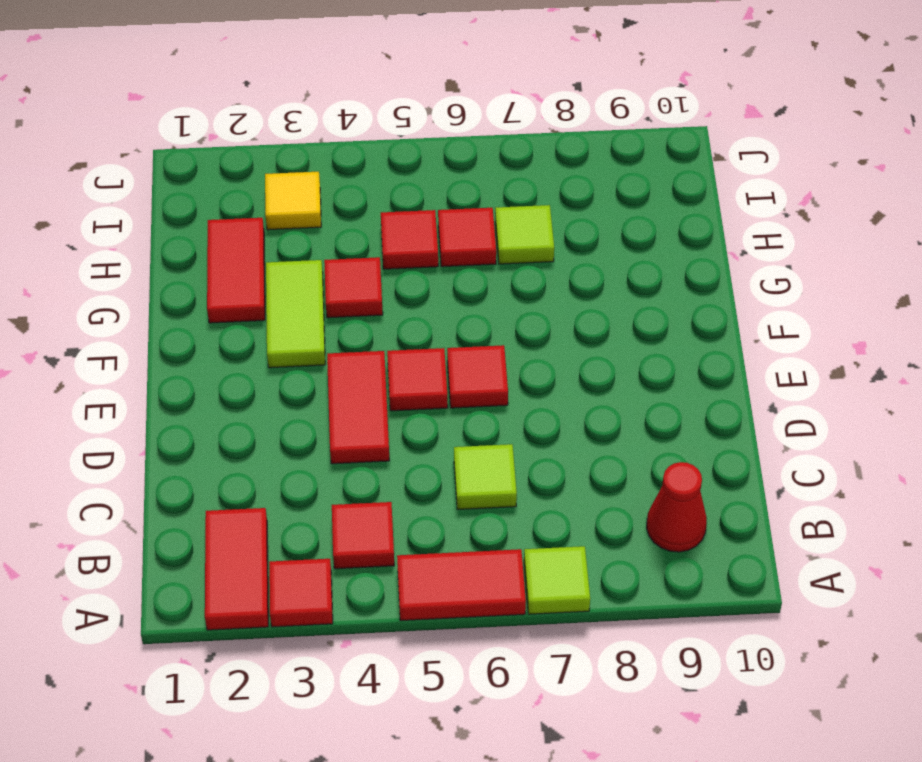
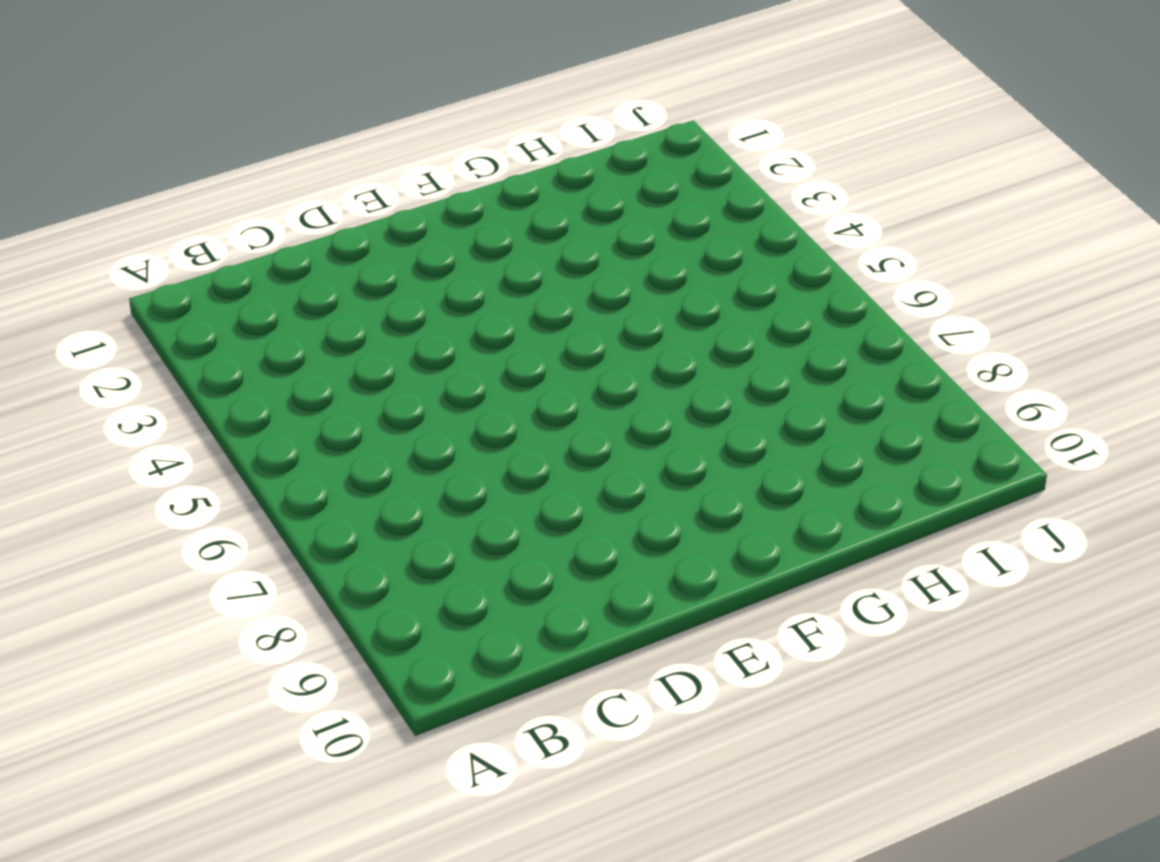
none -> red 1x2 tile [205,508,268,630]
none -> red 1x1 tile [269,559,333,627]
none -> red 1x2 tile [397,549,526,621]

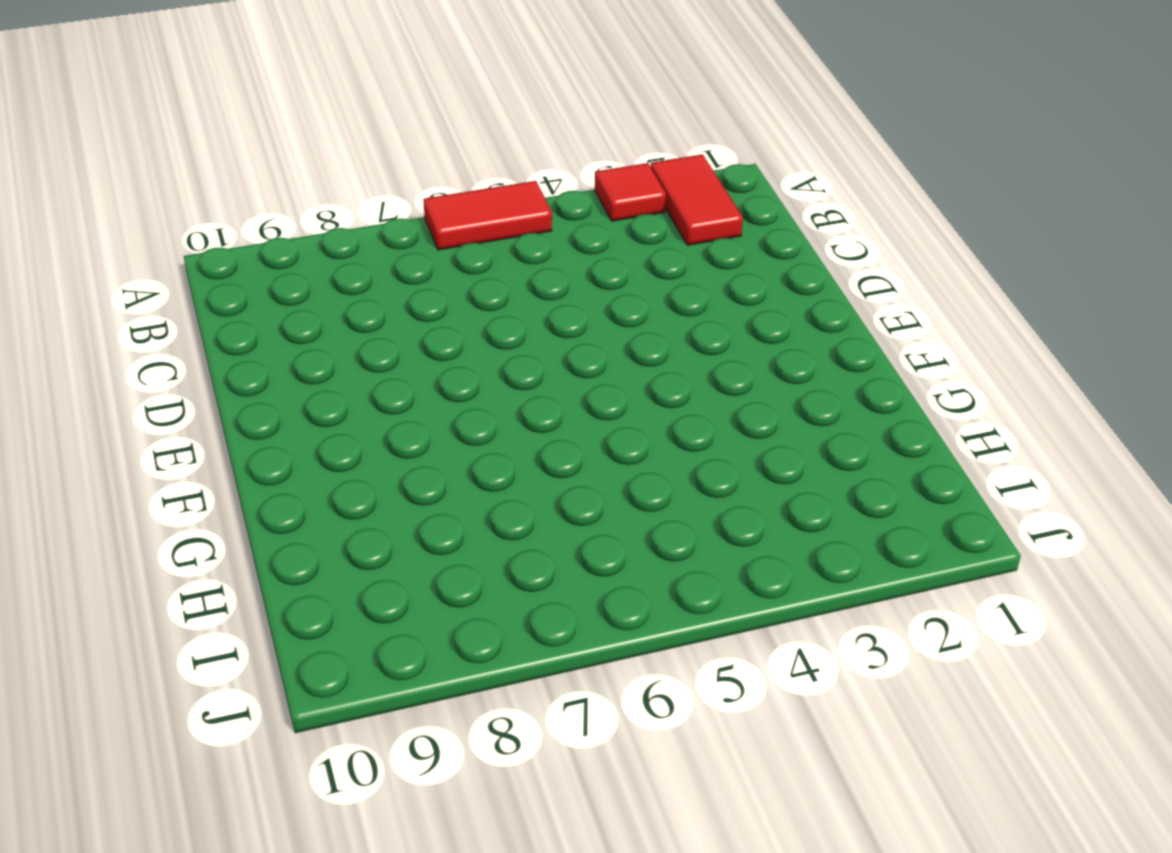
none -> lime 1x1 tile [524,546,590,614]
none -> red 1x1 tile [332,502,394,569]
none -> red 1x1 cone [647,462,707,552]

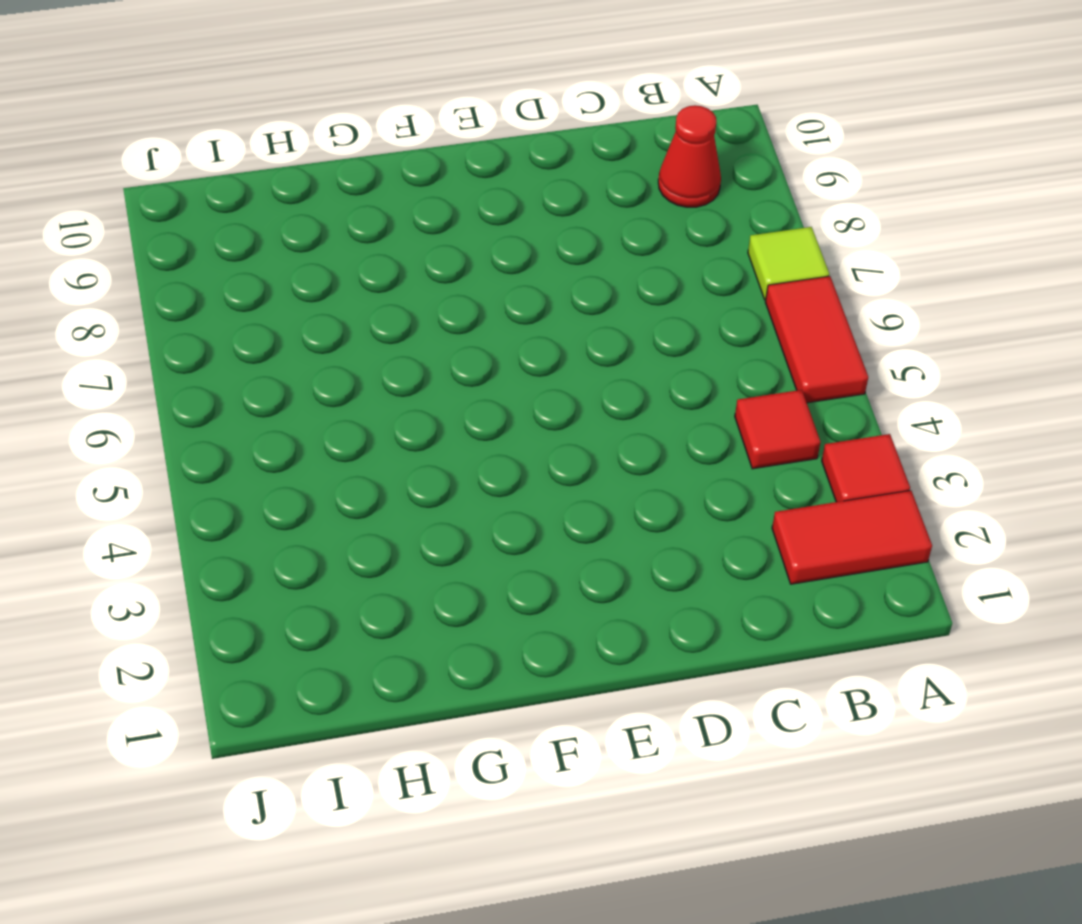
none -> lime 1x1 tile [454,444,517,509]
none -> red 1x2 tile [327,351,390,464]
none -> red 1x1 tile [387,348,448,411]

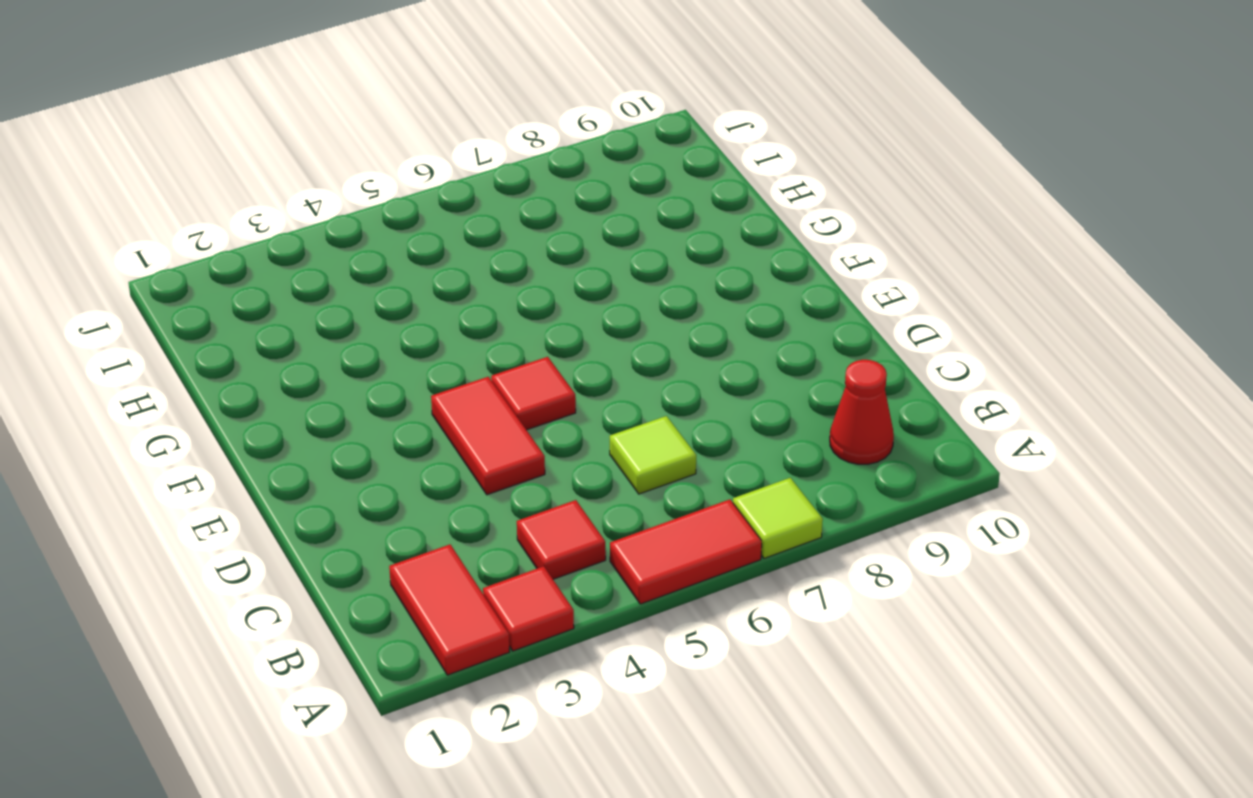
none -> red 1x1 tile [447,345,508,408]
none -> lime 1x2 tile [266,260,325,368]
none -> red 1x2 tile [207,218,265,323]

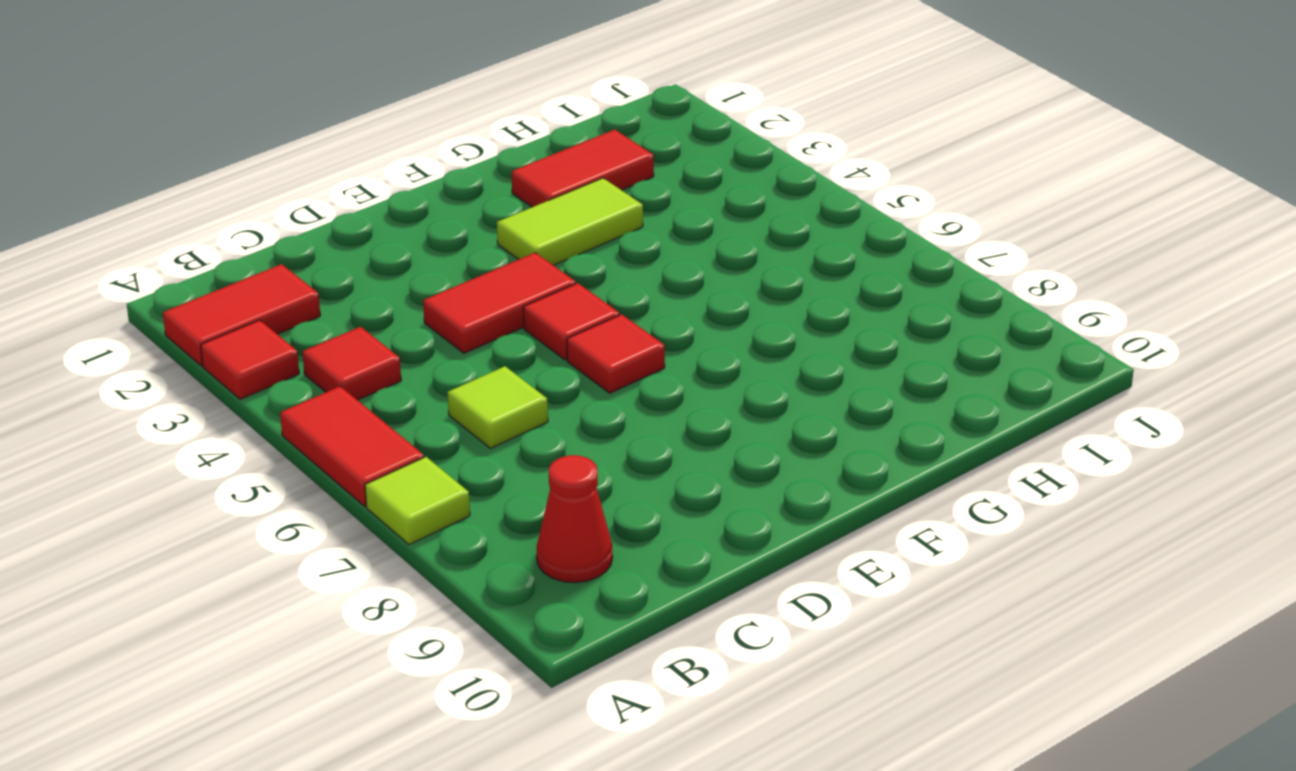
none -> red 1x1 tile [324,257,383,318]
none -> red 1x1 tile [381,210,438,269]
none -> red 1x1 tile [438,208,496,267]

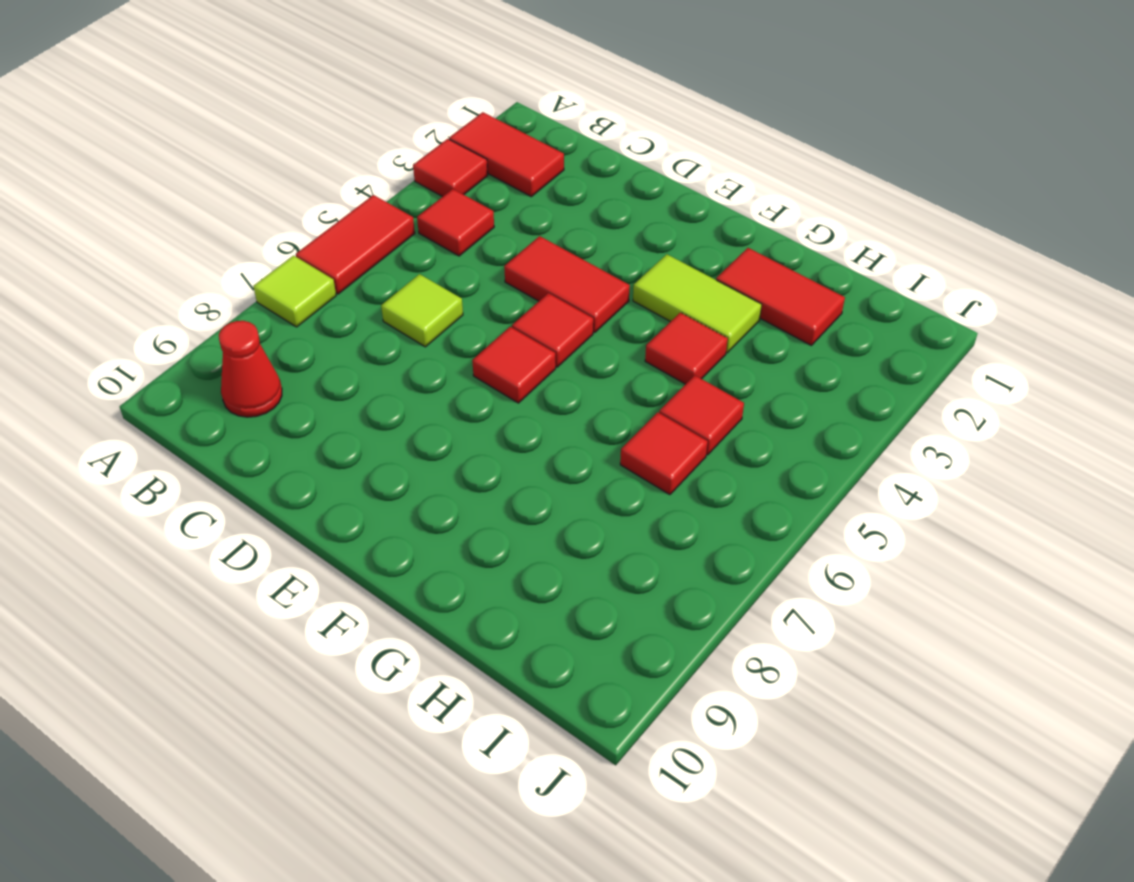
none -> lime 1x1 tile [495,205,554,264]
none -> yellow 1x1 tile [265,172,321,230]

